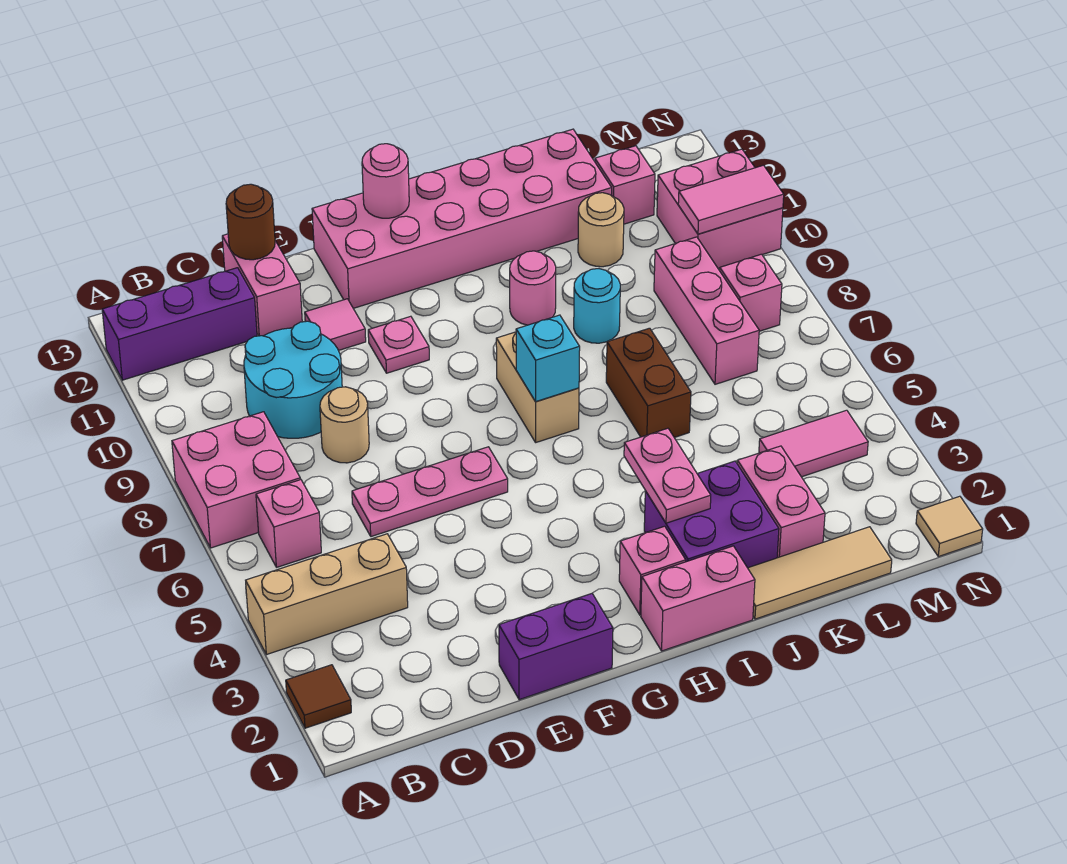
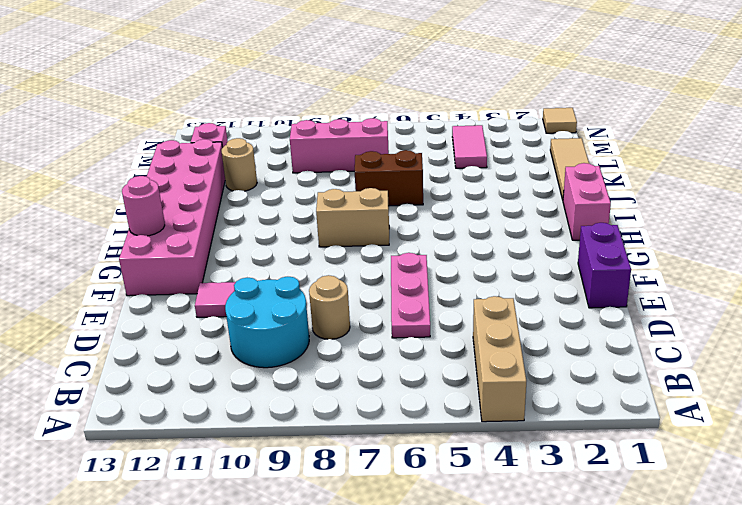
none -> brown 1x1 tile [286,665,351,728]
none -> pink 2x2 brick [172,412,300,548]
none -> purple 1x3 brick [102,268,257,380]
none -> pink 1x1 brick [256,480,321,567]

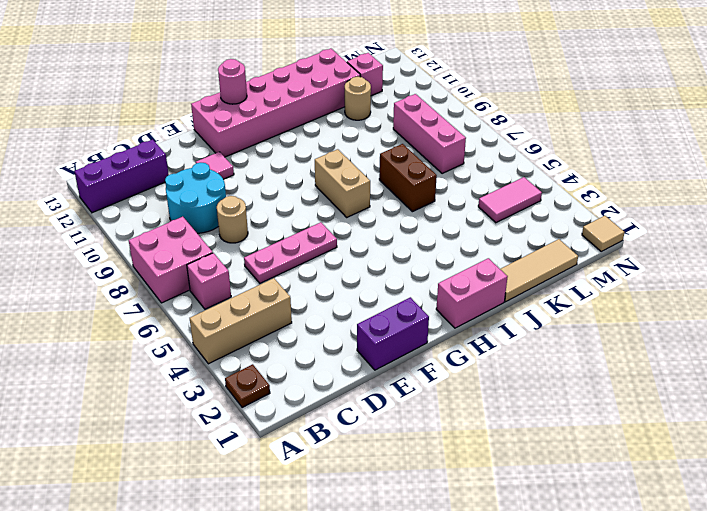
brown 1x1 plate [225,364,270,408] -> brown 1x1 tile [286,665,351,728]
none -> pink 1x2 brick [222,234,302,336]
none -> pink 1x1 plate [368,316,429,373]
none -> pink 1x1 brick [619,526,686,615]
none -> purple 2x2 brick [644,461,779,568]

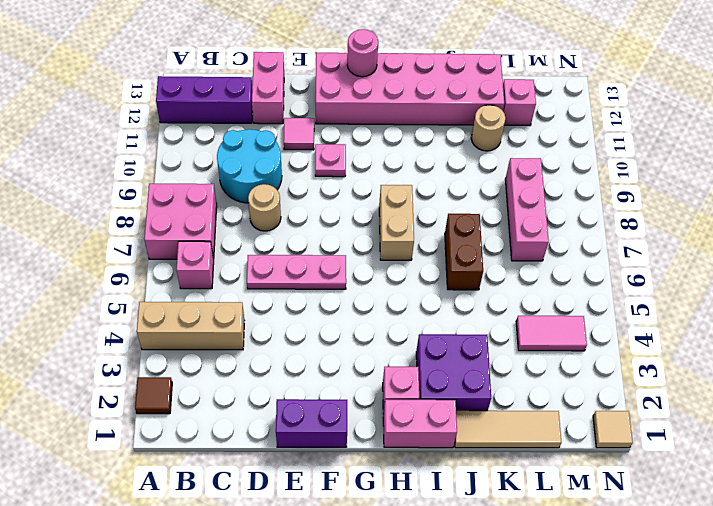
none -> pink 1x1 round brick [510,251,556,325]
none -> cyan 1x1 round brick [574,269,620,343]
none -> pink 1x2 brick [737,446,825,558]
none -> pink 1x1 brick [719,254,782,331]

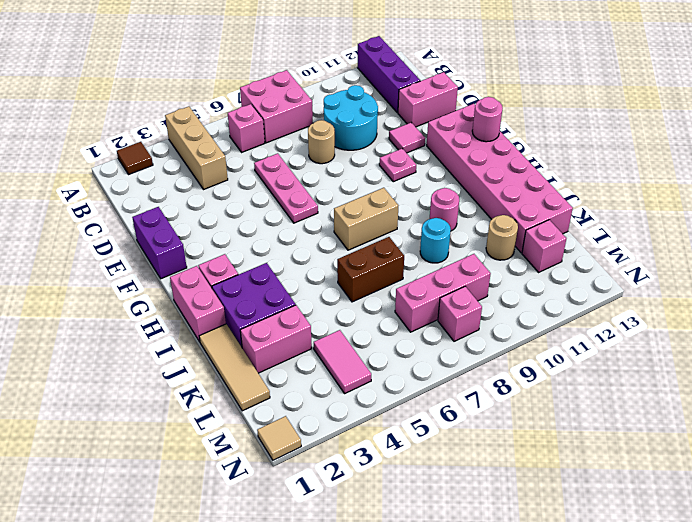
none -> pink 2x2 brick [657,149,783,268]
none -> brown 1x1 round brick [226,184,275,260]
none -> cyan 1x1 brick [516,315,580,402]
none -> pink 1x2 plate [624,428,711,523]

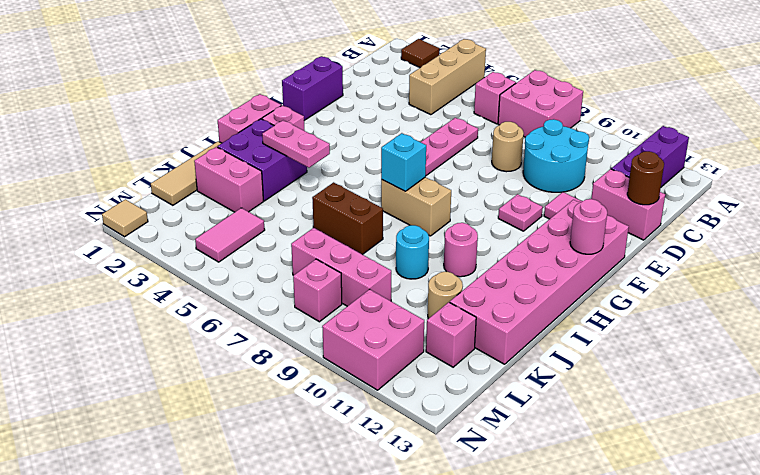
none -> pink 1x2 tile [678,165,784,234]

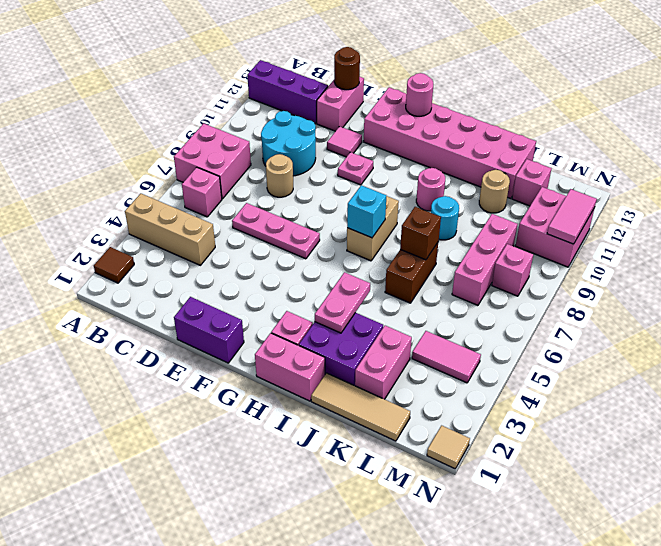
brown 1x1 brick [400,207,441,260] -> none
pink 1x2 tile [547,189,597,244] -> pink 1x2 tile turned to [678,165,784,234]

